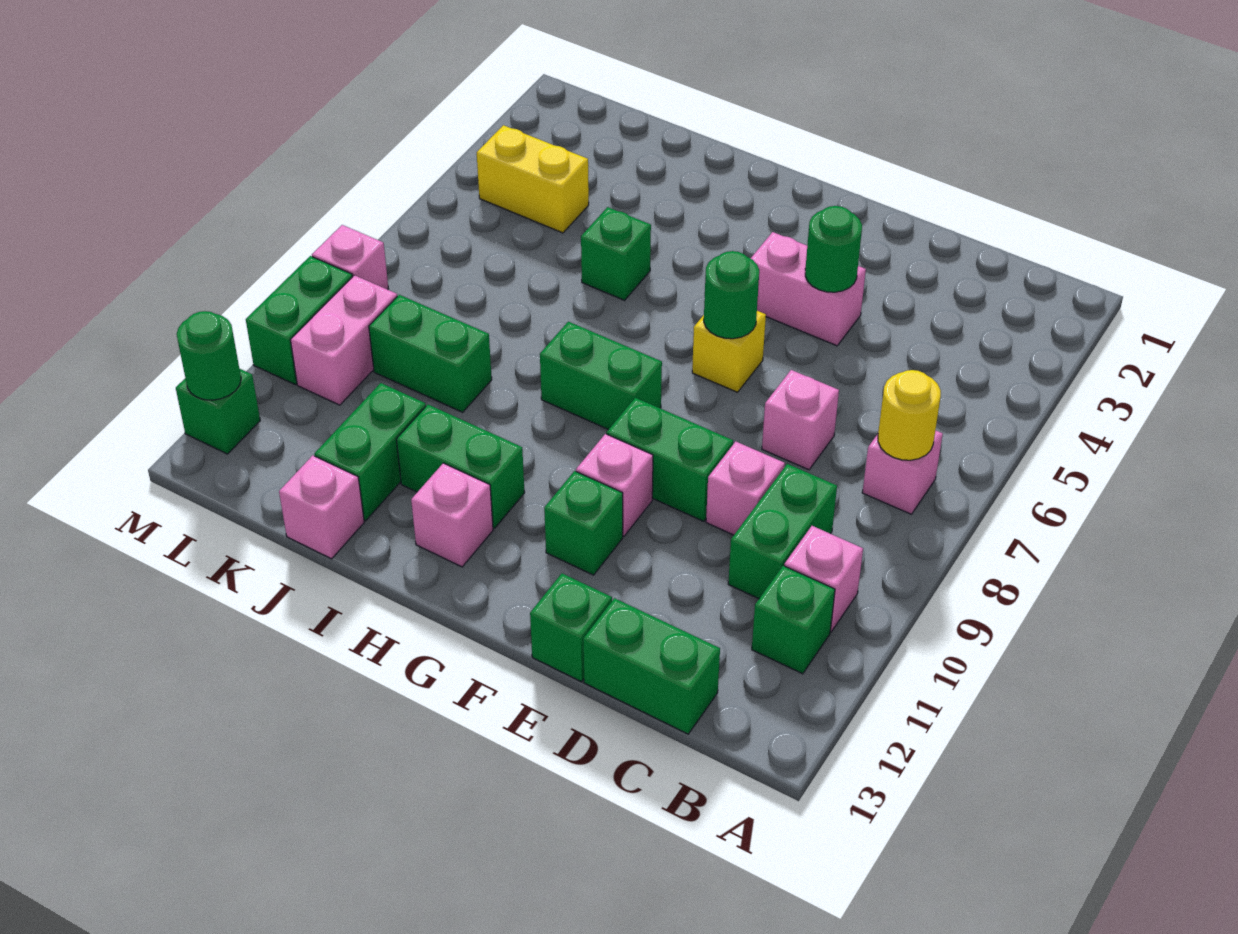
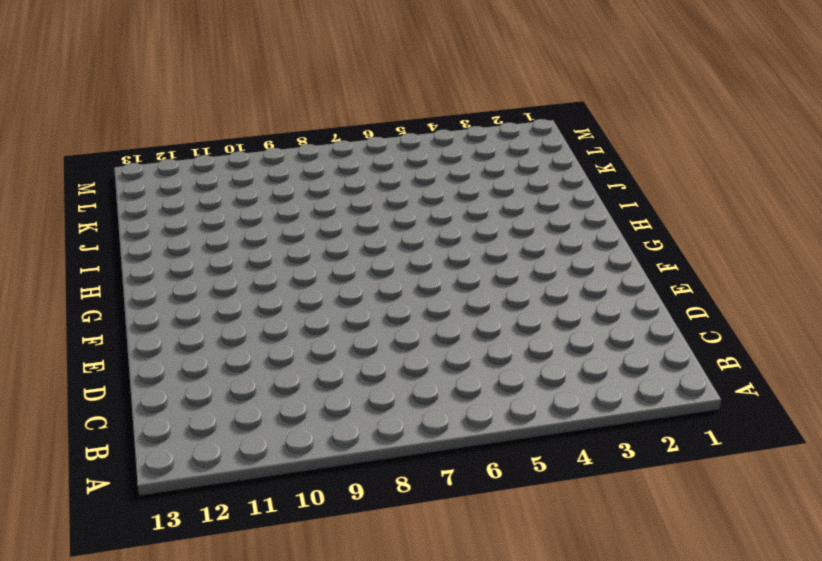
none -> pink 1x1 brick [862,430,943,514]
none -> pink 1x1 brick [784,526,863,632]
none -> green 1x1 brick [752,566,835,674]

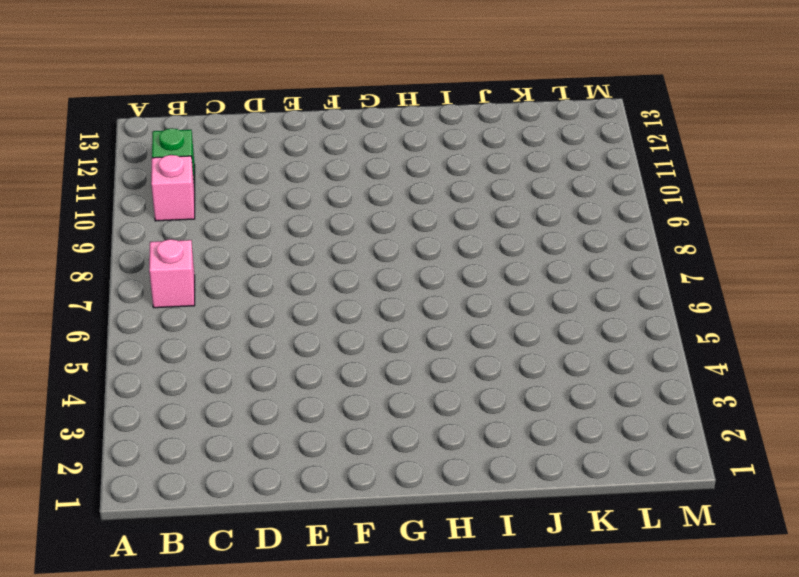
none -> green 1x2 brick [728,464,837,599]
none -> green 1x2 brick [583,598,720,734]
none -> pink 1x1 brick [762,370,839,470]

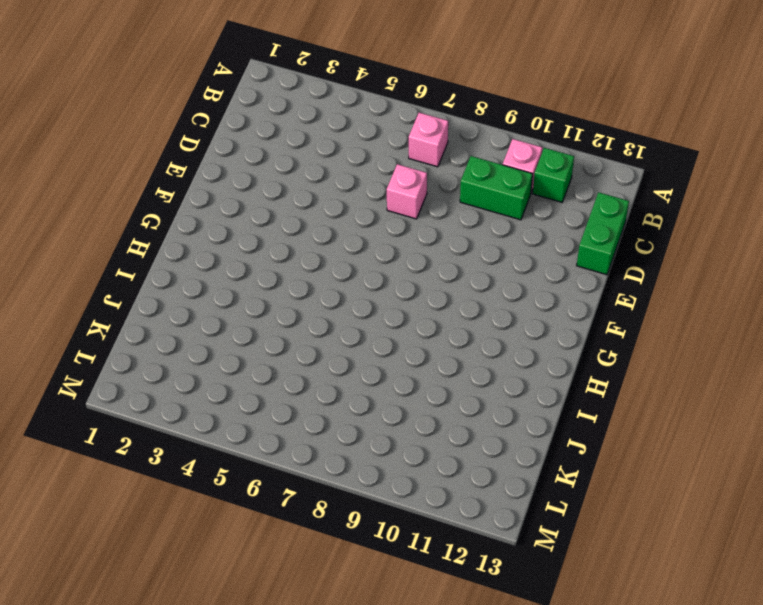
none -> pink 1x1 brick [706,442,785,535]
none -> pink 1x2 brick [751,232,866,346]
none -> green 1x2 brick [607,398,733,521]

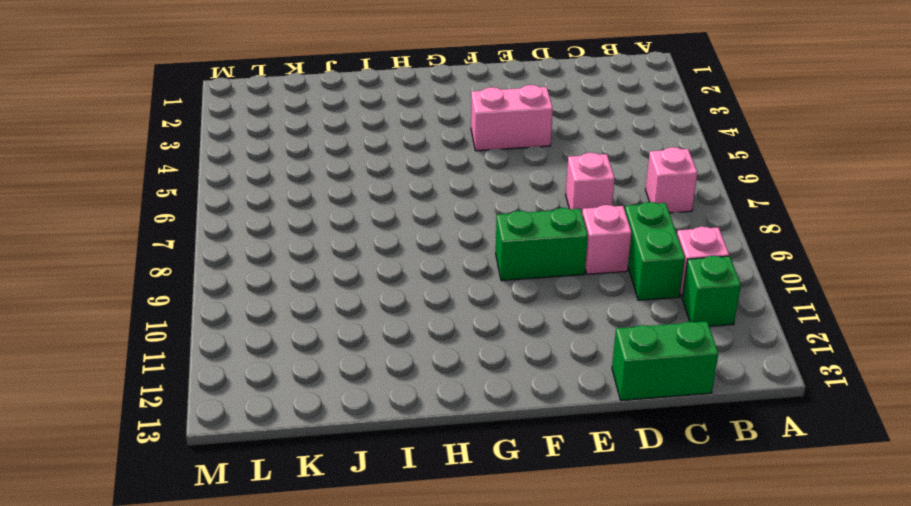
none -> green 1x1 brick [530,574,612,682]
none -> yellow 1x1 brick [692,311,766,392]
none -> pink 1x1 brick [576,434,653,536]

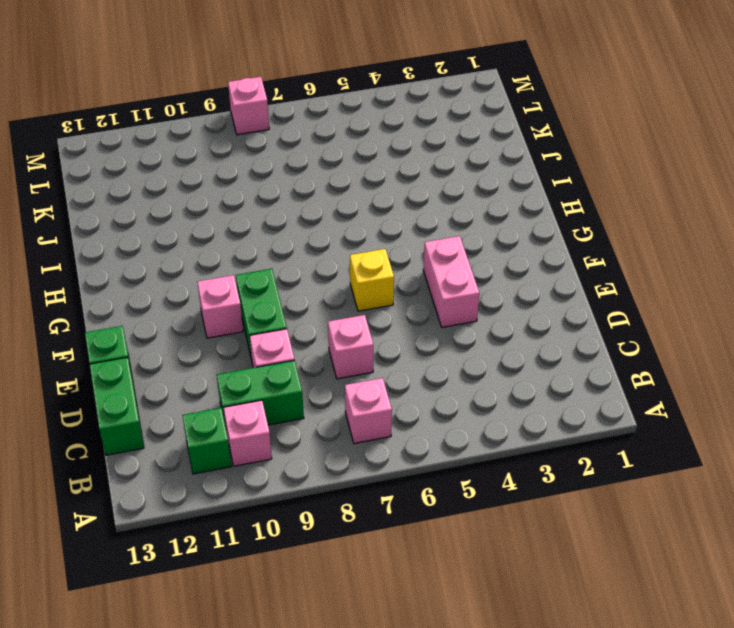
none -> green 1x1 brick [544,471,623,575]
none -> green 1x2 brick [540,322,662,430]
none -> green 1x2 brick [396,405,525,528]

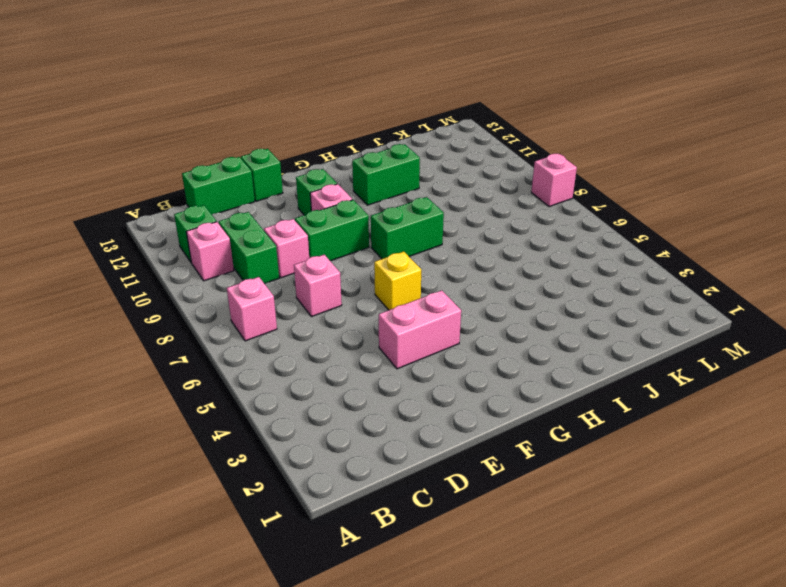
none -> pink 1x1 brick [411,463,493,567]
none -> green 1x1 brick [581,207,651,300]
none -> green 1x2 brick [369,295,492,412]

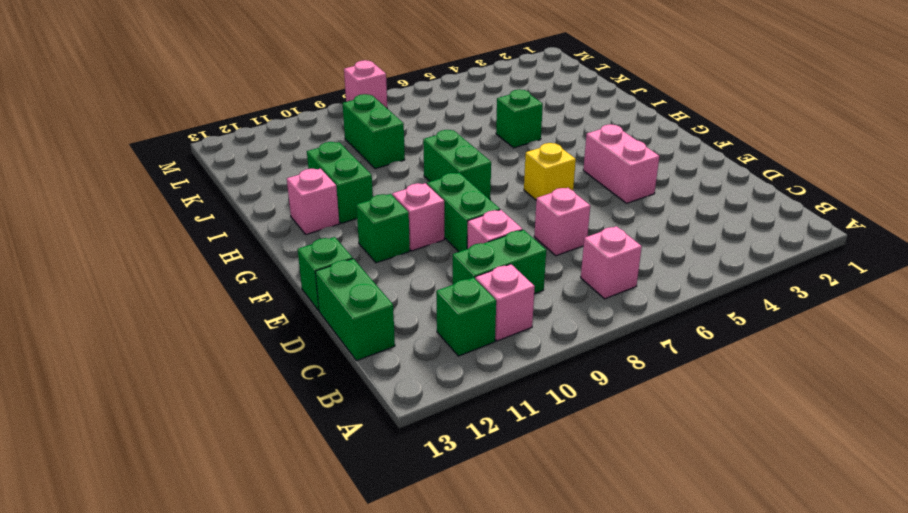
none -> green 1x2 brick [315,383,426,521]
none -> pink 1x1 brick [279,455,364,559]
none -> yellow 1x2 brick [477,125,589,233]

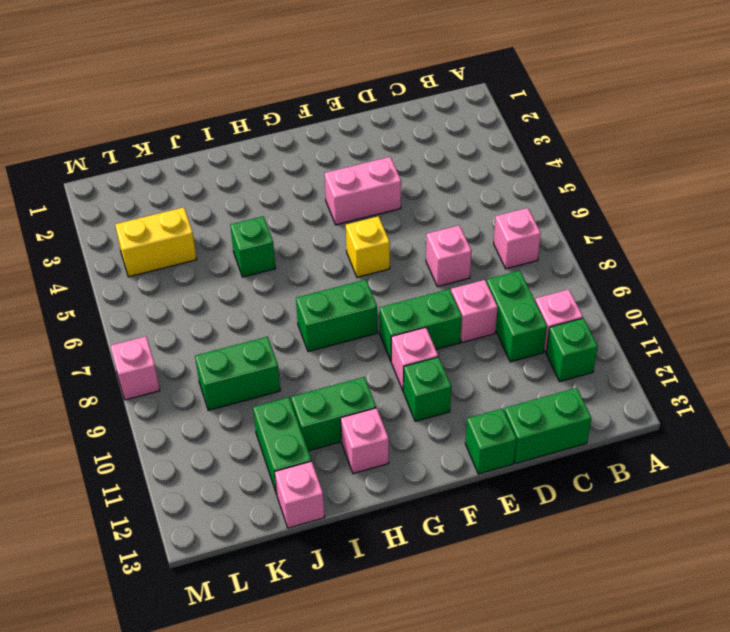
none -> pink 1x2 brick [291,275,397,405]
none -> green 1x2 brick [246,256,352,384]
none -> green 1x1 brick [176,369,260,454]

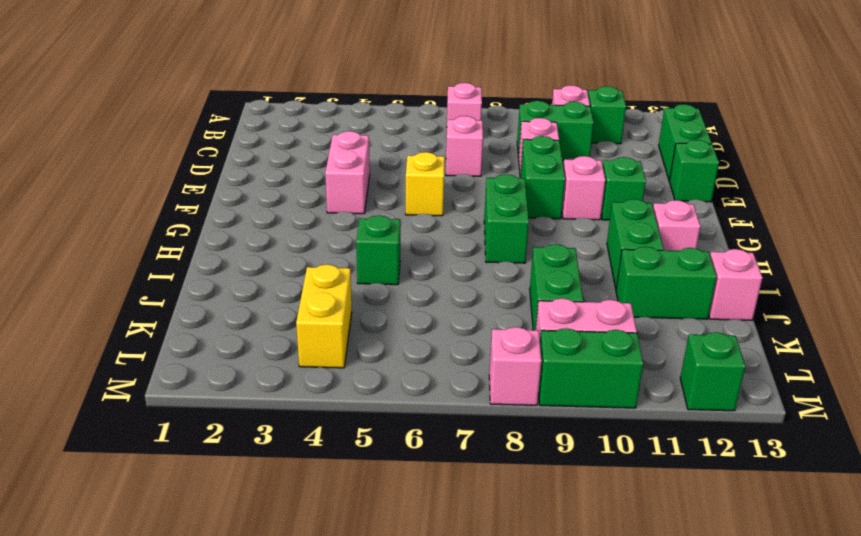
none -> yellow 1x1 round brick [878,370,941,460]
none -> green 1x1 round brick [805,206,862,292]
none -> green 1x1 round brick [704,251,759,339]

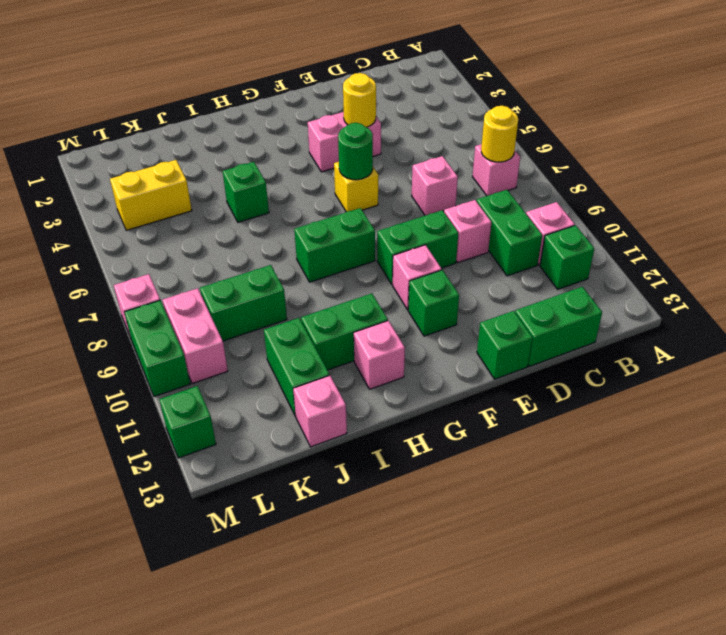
yellow 1x1 round brick [343,73,376,127] -> green 1x1 round brick [805,206,862,292]
none -> green 1x1 round brick [177,311,241,400]

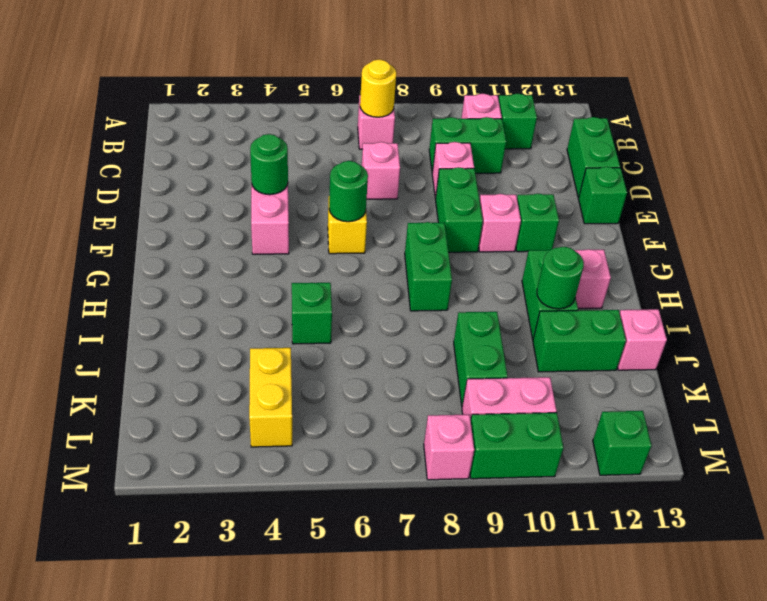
green 1x1 round brick [537,247,584,309] -> green 1x1 round brick moved to [177,311,241,400]

